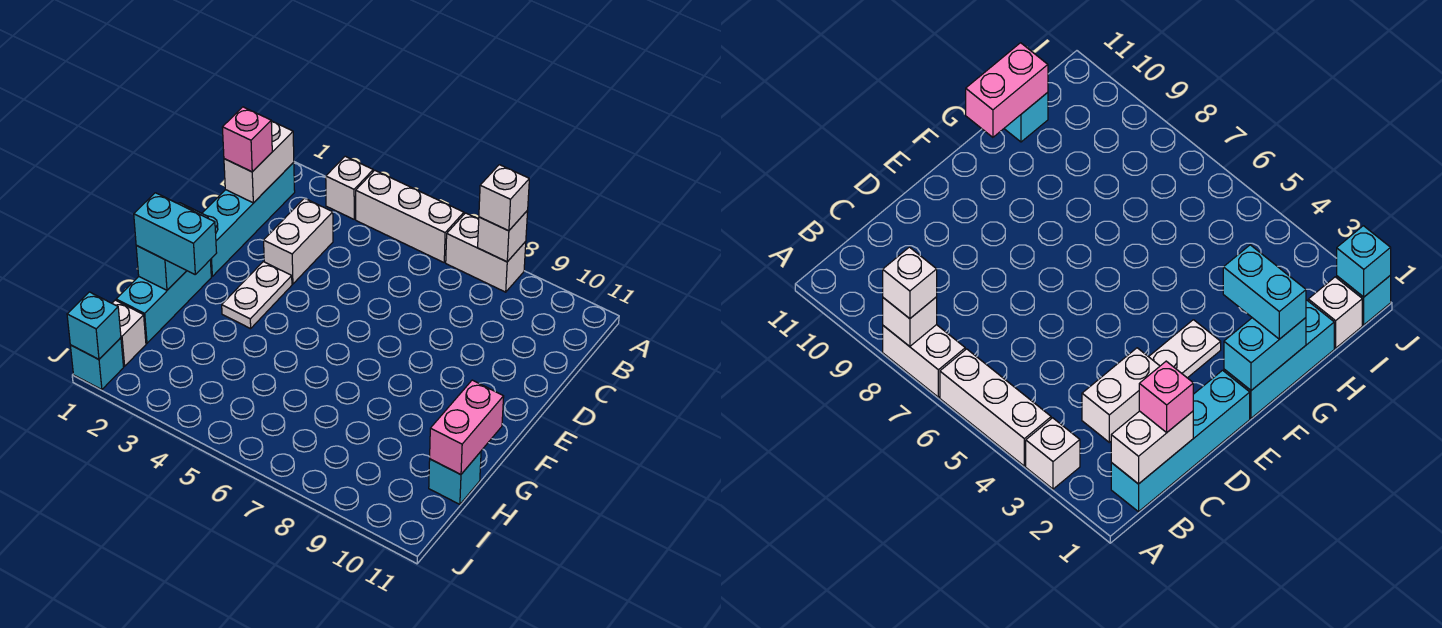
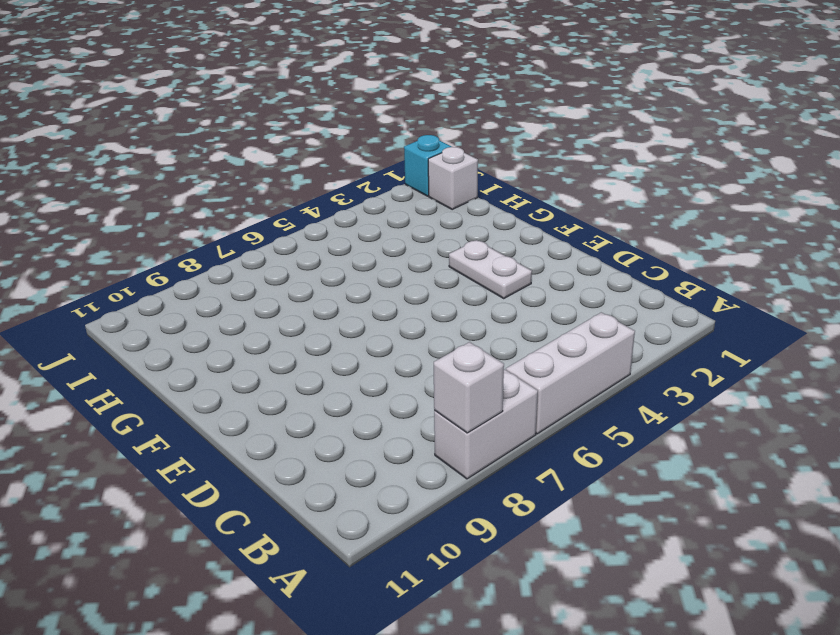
none -> white 1x1 brick [326,156,373,219]
none -> cyan 1x4 brick [202,162,295,276]
none -> white 1x2 brick [264,198,333,284]

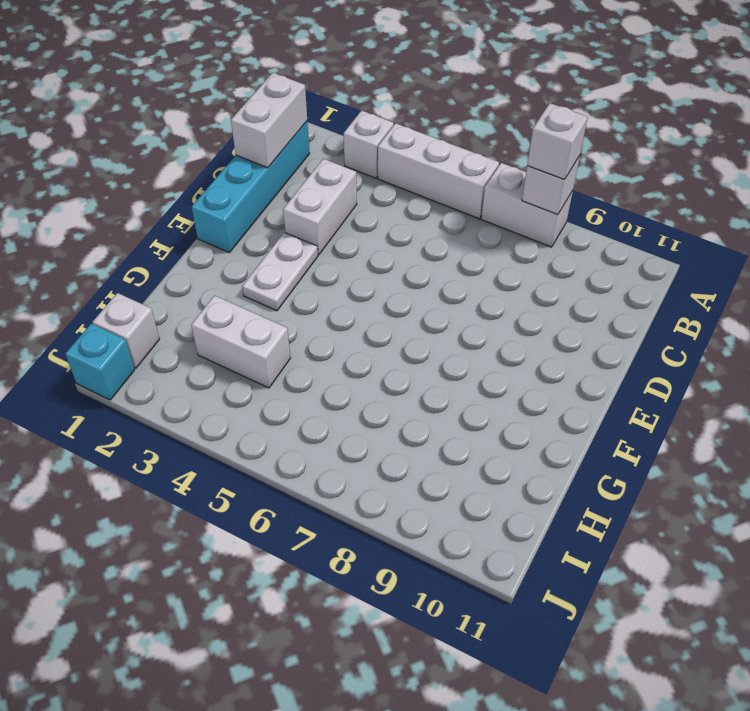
white 1x2 brick [191,296,290,388] -> none
none -> cyan 1x3 brick [116,260,211,343]
none -> cyan 1x1 brick [429,452,481,504]
none -> cyan 1x2 brick [136,203,208,290]

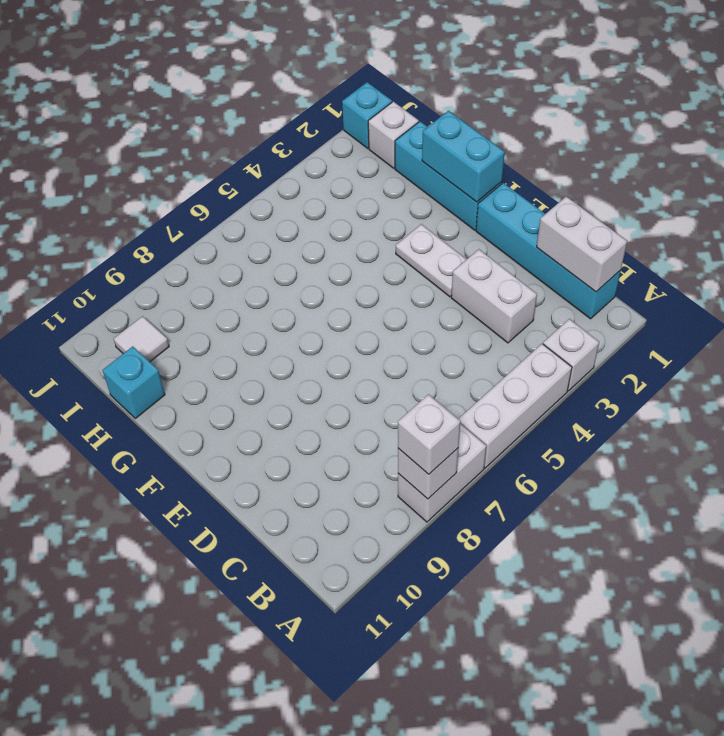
white 1x1 tile [114,316,169,362] -> none
none -> pink 1x2 brick [430,380,504,475]
none -> cyan 1x1 brick [67,292,121,359]
none -> pink 1x1 brick [222,107,272,172]

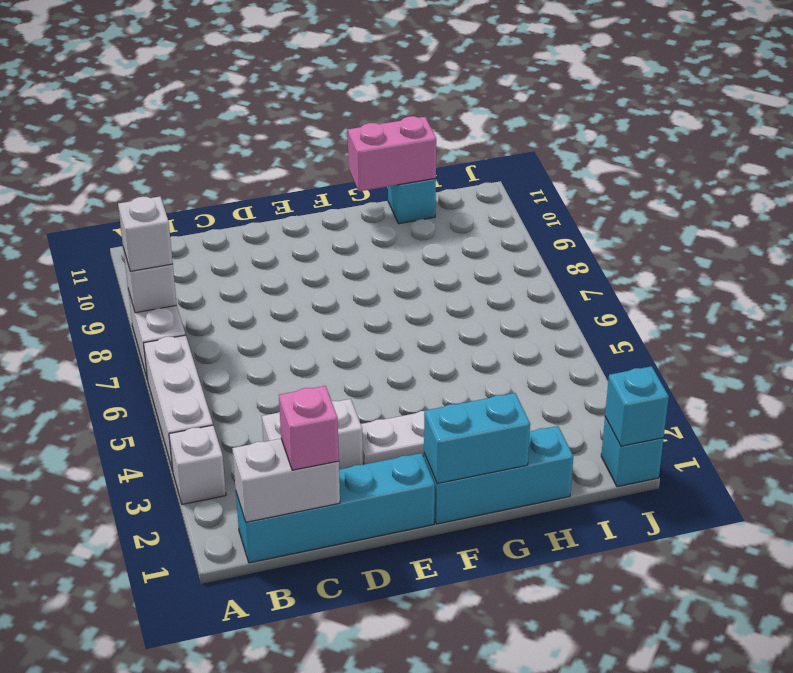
none -> white 1x1 brick [112,300,146,366]
none -> cyan 1x2 brick [134,193,217,274]

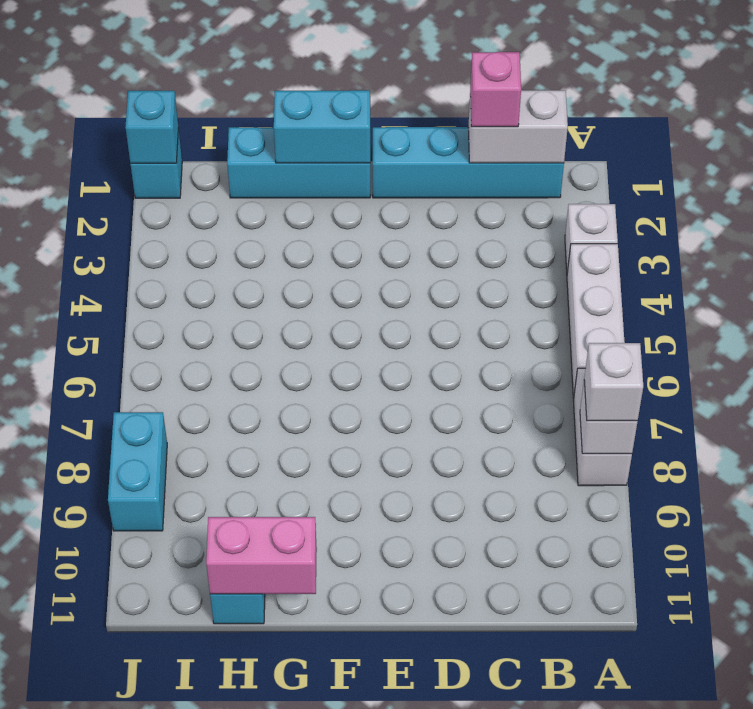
cyan 1x2 brick [108,412,167,531] -> cyan 1x2 brick moved to [134,193,217,274]
none -> white 1x2 brick [264,198,333,284]
none -> white 1x2 plate [222,262,292,329]
none -> white 1x1 brick [112,300,146,366]

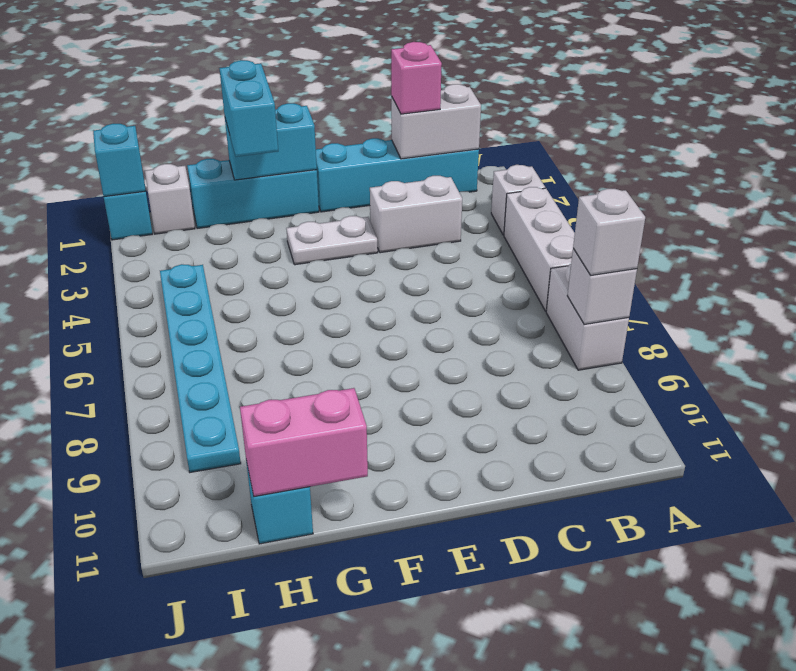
cyan 1x6 plate [160,264,241,472] -> none

